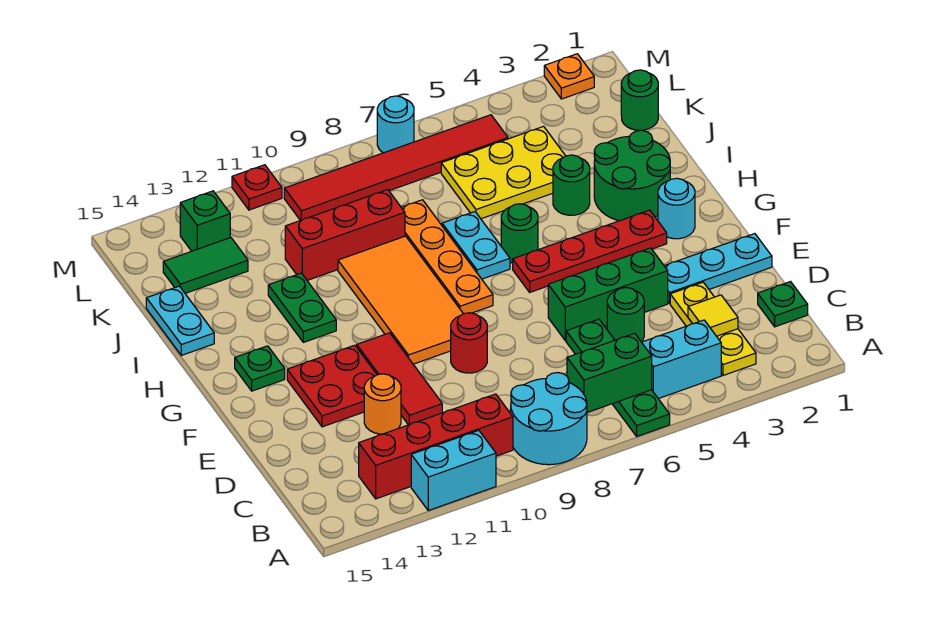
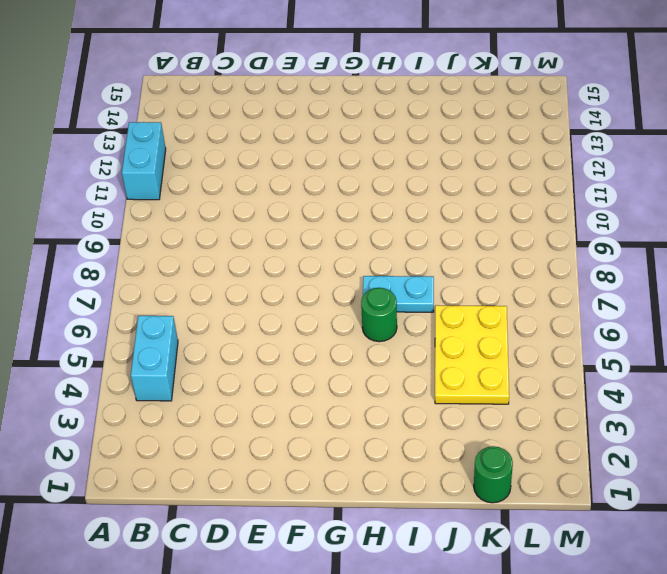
none -> green 1x4 plate [566,319,670,436]
none -> cyan 2x2 round brick [511,373,587,465]
none -> yellow 1x3 plate [670,282,756,375]
none -> red 1x4 brick [359,394,513,499]

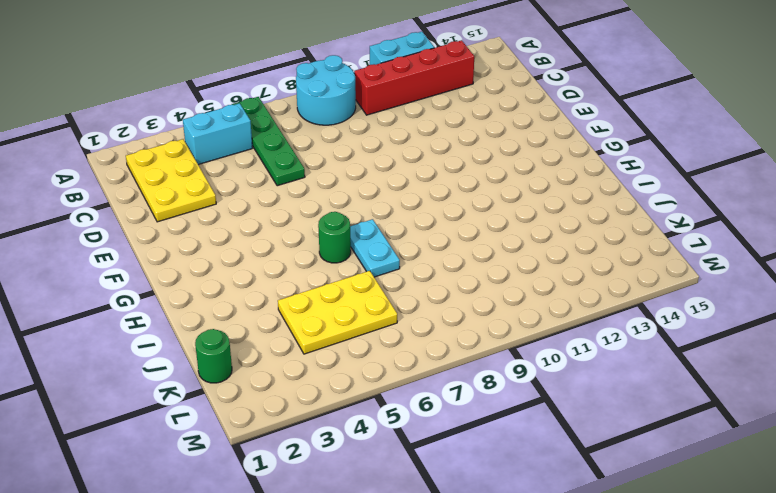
yellow 2x3 plate [126,139,216,222] -> yellow 1x3 plate [670,282,756,375]
none -> green 1x1 plate [758,282,808,327]
none -> green 1x1 round brick [607,287,644,342]
none -> red 1x3 tile [357,333,442,425]
none -> orange 1x1 round brick [364,374,401,434]

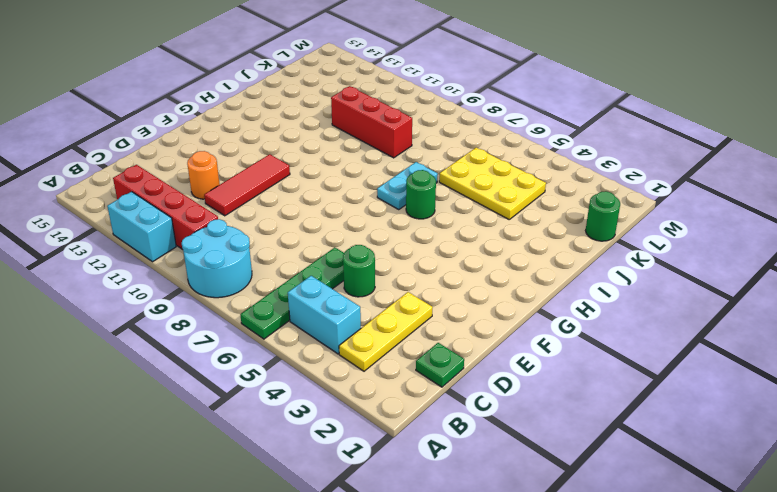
none -> cyan 1x3 plate [665,234,772,303]
none -> green 1x3 brick [548,248,668,340]
none -> red 1x1 round brick [451,313,487,373]
none -> red 2x2 plate [287,345,377,427]

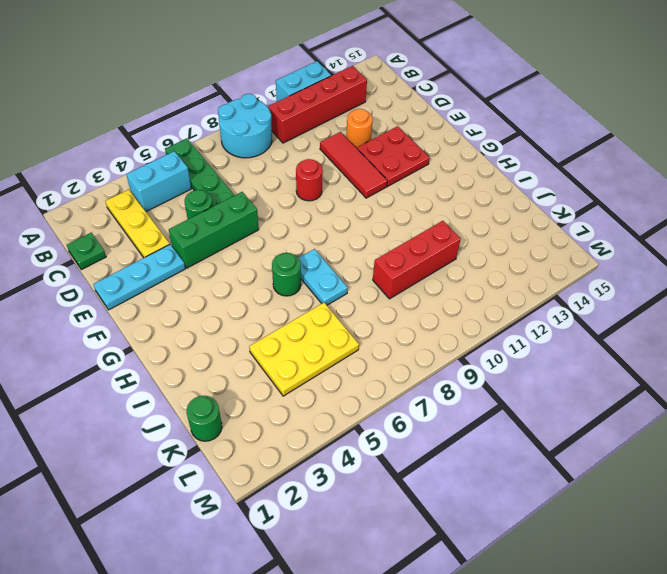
none -> orange 2x4 tile [338,236,463,364]
none -> cyan 1x1 round brick [658,178,695,239]
none -> red 1x4 plate [513,210,667,292]
none -> orange 1x4 plate [401,200,493,314]

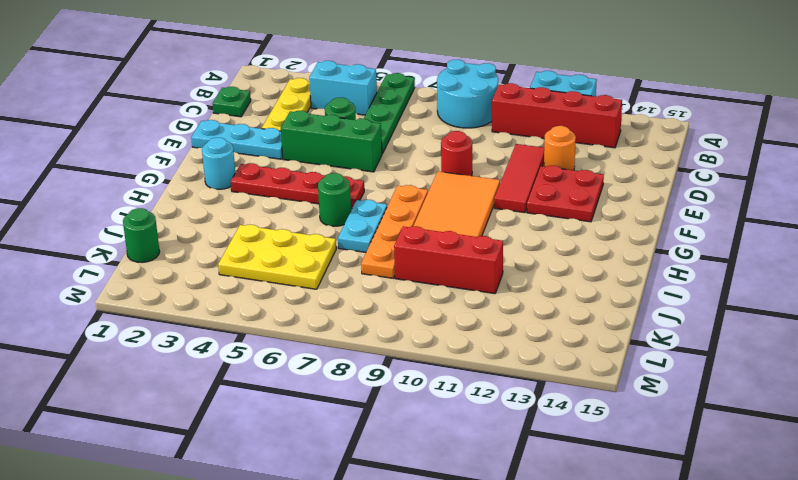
none -> green 1x1 plate [235,346,285,391]
none -> green 2x2 round brick [594,130,670,221]
none -> green 1x2 plate [268,273,336,342]
none -> green 1x1 round brick [553,155,590,215]

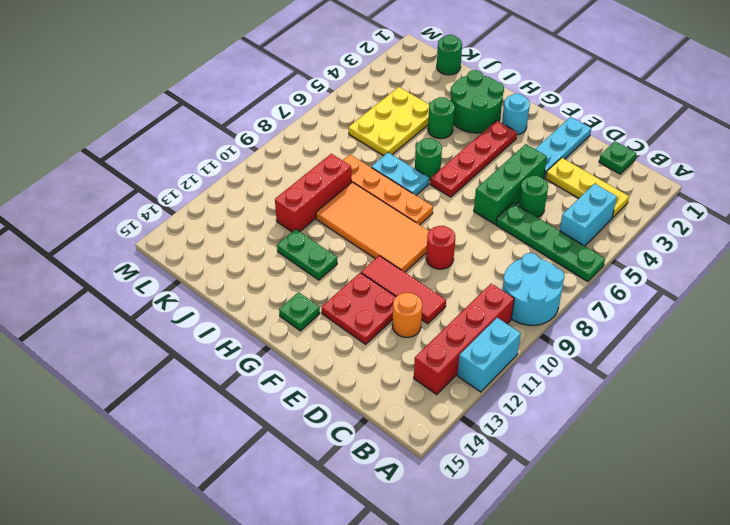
none -> cyan 1x2 plate [146,286,214,355]
none -> green 1x2 tile [163,237,248,293]
none -> red 1x6 tile [284,115,508,221]
none -> green 1x1 brick [180,191,230,251]

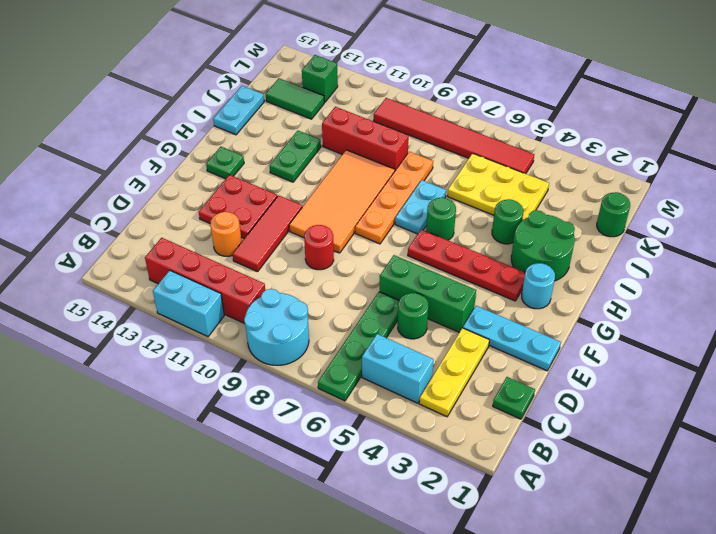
none -> orange 1x1 plate [544,54,594,99]
none -> cyan 1x1 round brick [377,96,414,153]
none -> red 1x1 plate [232,165,282,210]
none -> green 1x2 brick [567,333,652,413]

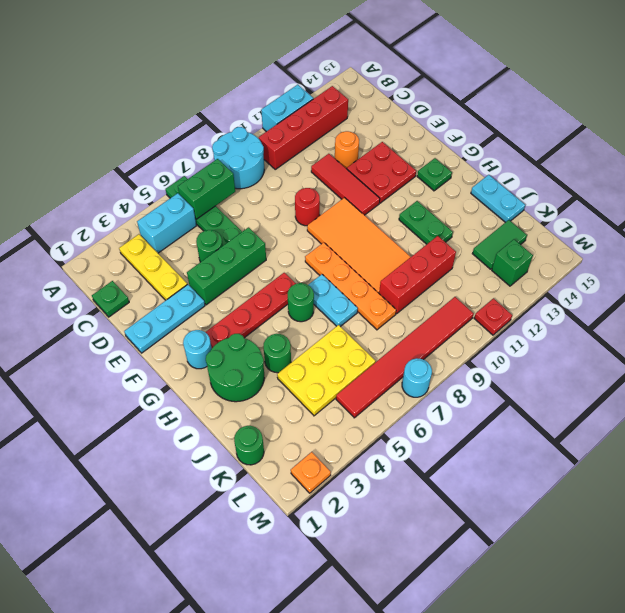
none -> yellow 1x1 tile [688,295,738,336]

